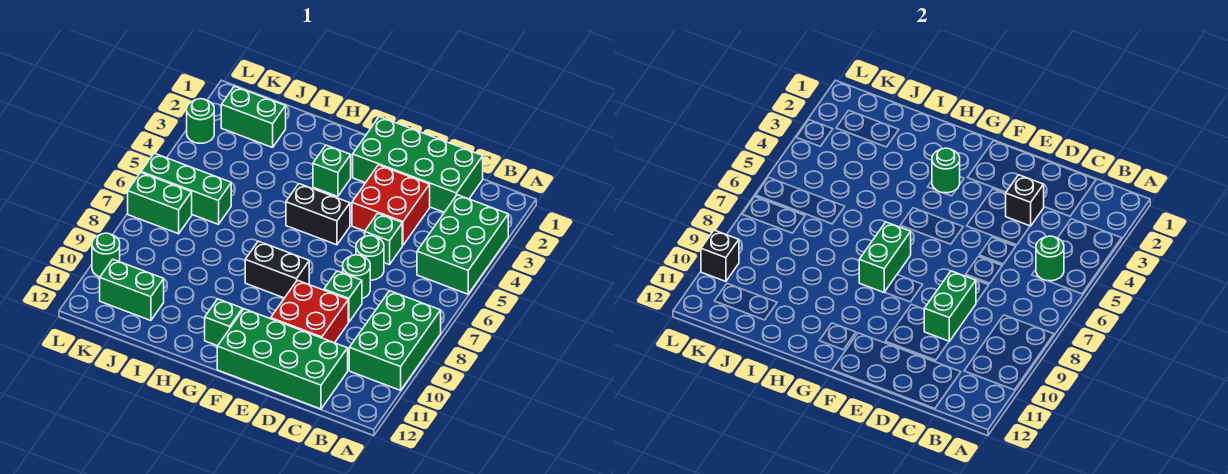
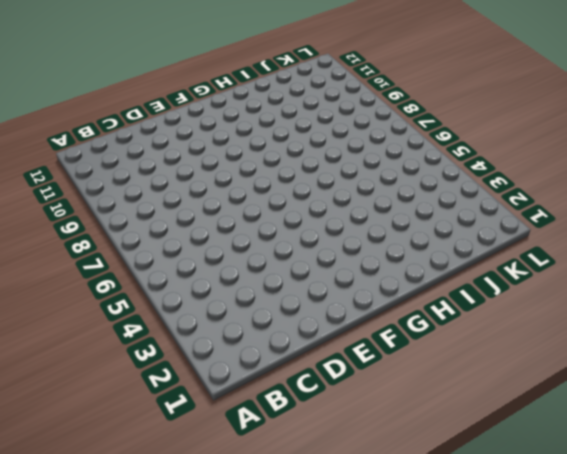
none -> green 2x3 brick [417,195,508,294]
none -> green 2x3 brick [349,291,441,390]
none -> green 2x4 brick [353,117,483,212]

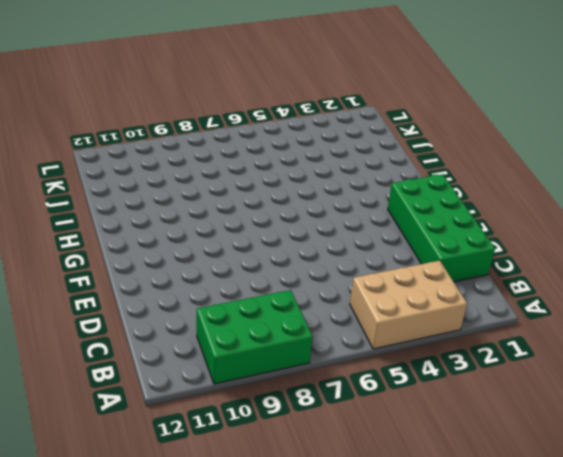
tan 2x3 brick [350,261,467,349] -> green 2x3 brick [417,195,508,294]
none -> green 2x4 brick [217,309,348,409]
none -> red 2x2 brick [352,165,430,245]
none -> green 1x1 brick [365,213,402,265]

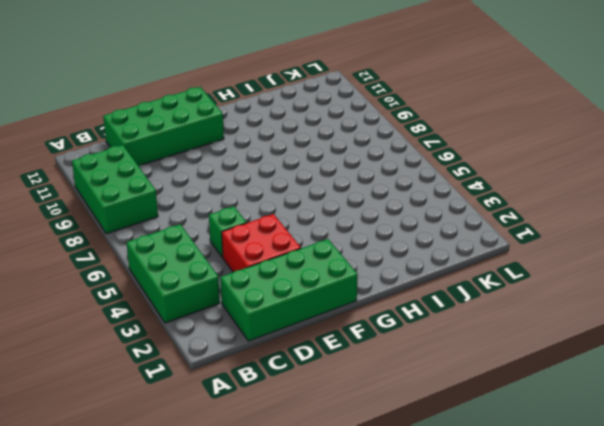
none -> green 1x1 round brick [356,236,384,280]
none -> green 1x1 round brick [343,255,370,299]
none -> green 1x1 brick [324,271,362,322]

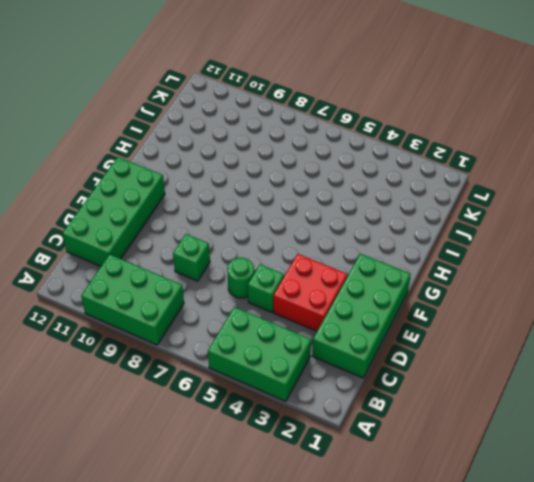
none -> green 1x1 round brick [343,255,370,299]
none -> red 2x2 brick [271,280,348,343]
none -> black 1x2 brick [286,184,350,245]

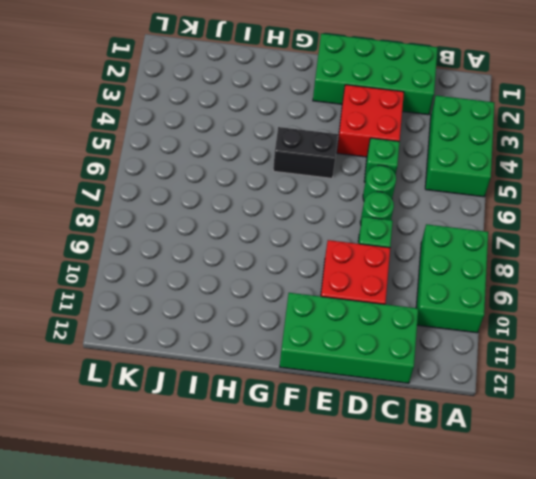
none -> black 1x2 brick [245,241,309,298]
none -> green 1x1 brick [313,145,351,196]
none -> green 1x1 brick [205,299,243,346]

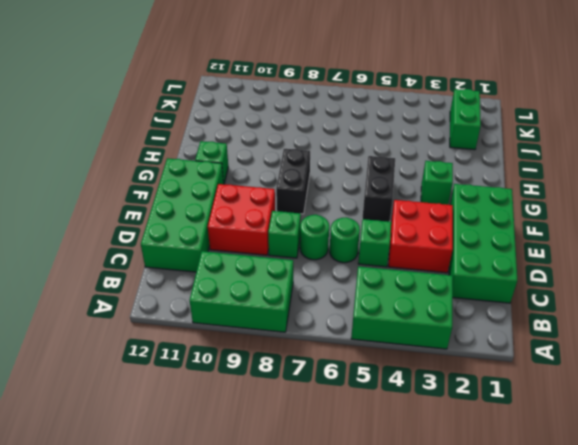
none -> green 1x3 brick [141,153,231,224]
none -> green 1x2 brick [100,259,164,321]
none -> green 1x2 brick [128,173,192,234]

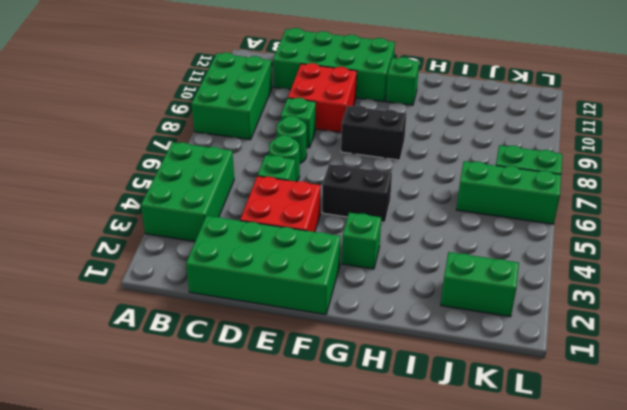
none -> green 1x2 brick [100,259,164,321]
none -> green 1x1 round brick [187,99,214,143]
none -> green 1x1 round brick [92,233,120,277]

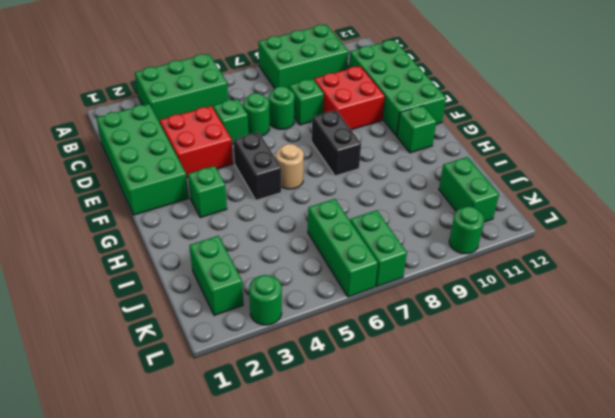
tan 1x1 round brick [276,144,304,189] -> none
none -> green 1x1 round brick [1036,236,1064,281]
none -> black 1x1 brick [1006,175,1044,226]
none -> green 1x2 brick [924,271,976,341]

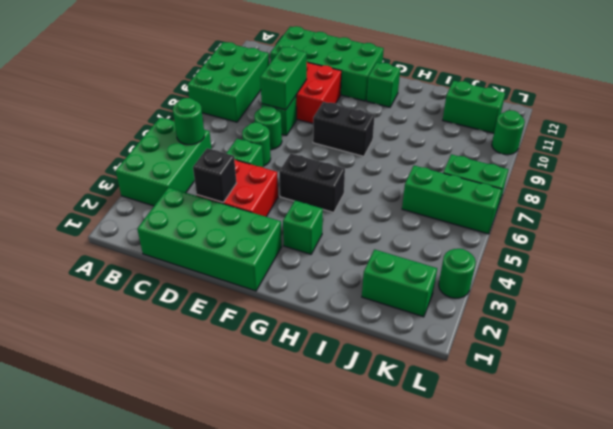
none -> green 1x1 round brick [932,148,960,193]
none -> green 1x2 brick [859,222,911,292]
none -> black 1x1 brick [701,230,739,281]

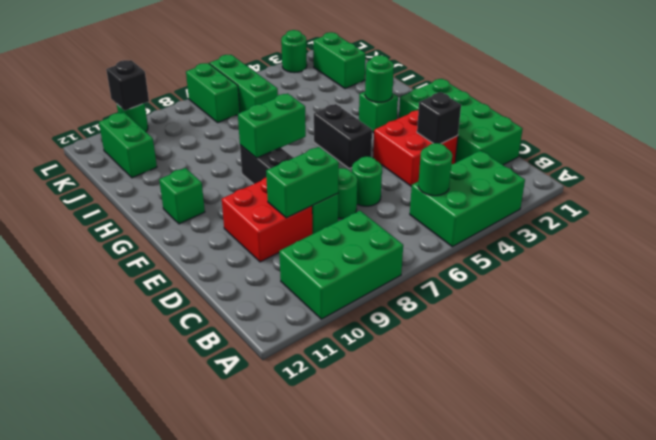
none -> green 2x4 brick [217,309,348,409]
none -> green 1x1 brick [365,213,402,265]

